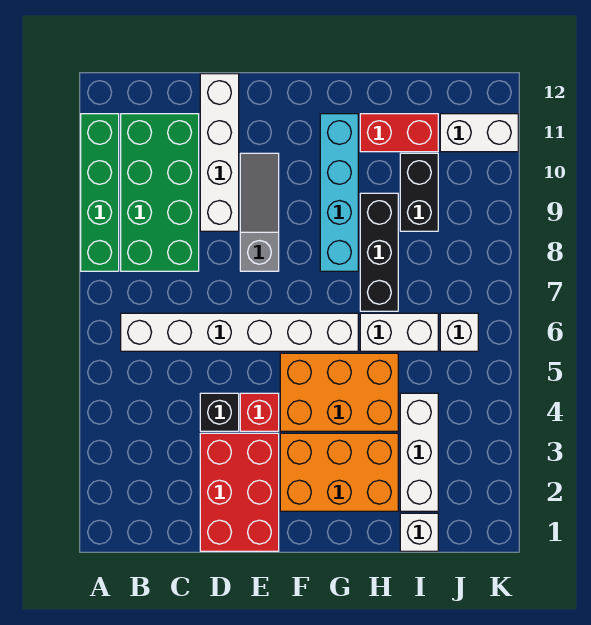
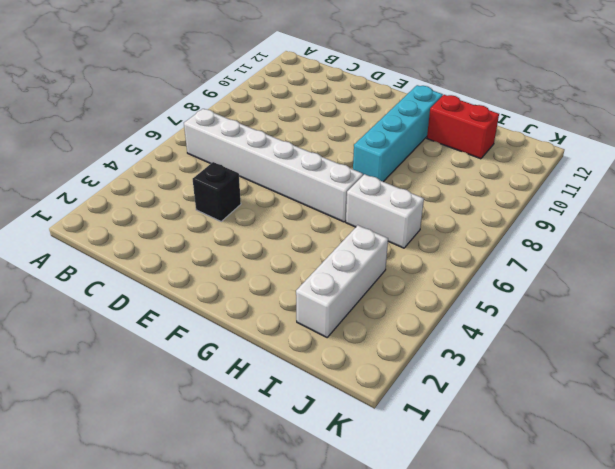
none -> green 1x4 brick [81,114,119,271]
none -> green 2x4 brick [121,114,199,271]
none -> red 2x3 brick [200,433,279,551]

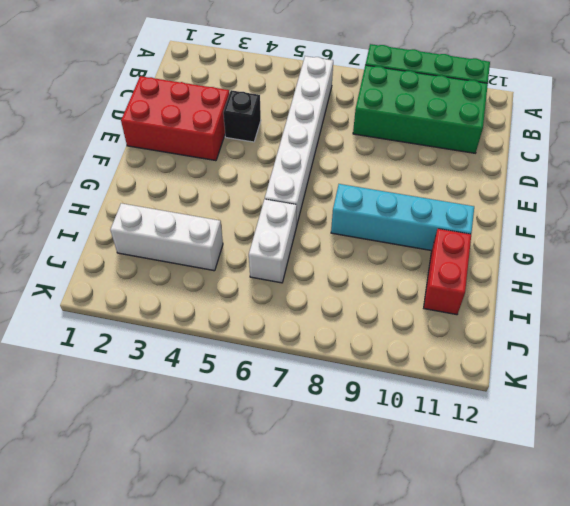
none -> white 1x4 brick [200,74,239,231]
none -> red 1x1 brick [240,393,279,431]
none -> grey 1x3 slope [240,153,279,271]

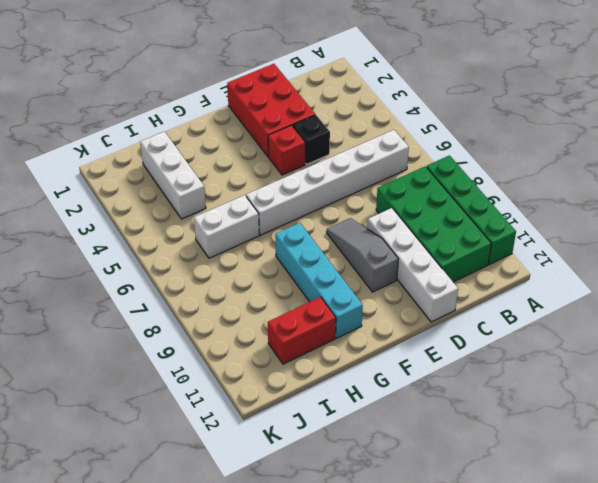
grey 1x3 slope [327,218,398,292] -> grey 1x3 slope turned to [240,153,279,271]
none -> orange 2x3 brick [280,433,398,511]
none -> orange 2x3 brick [280,353,398,431]
none -> black 1x3 brick [360,193,398,311]

